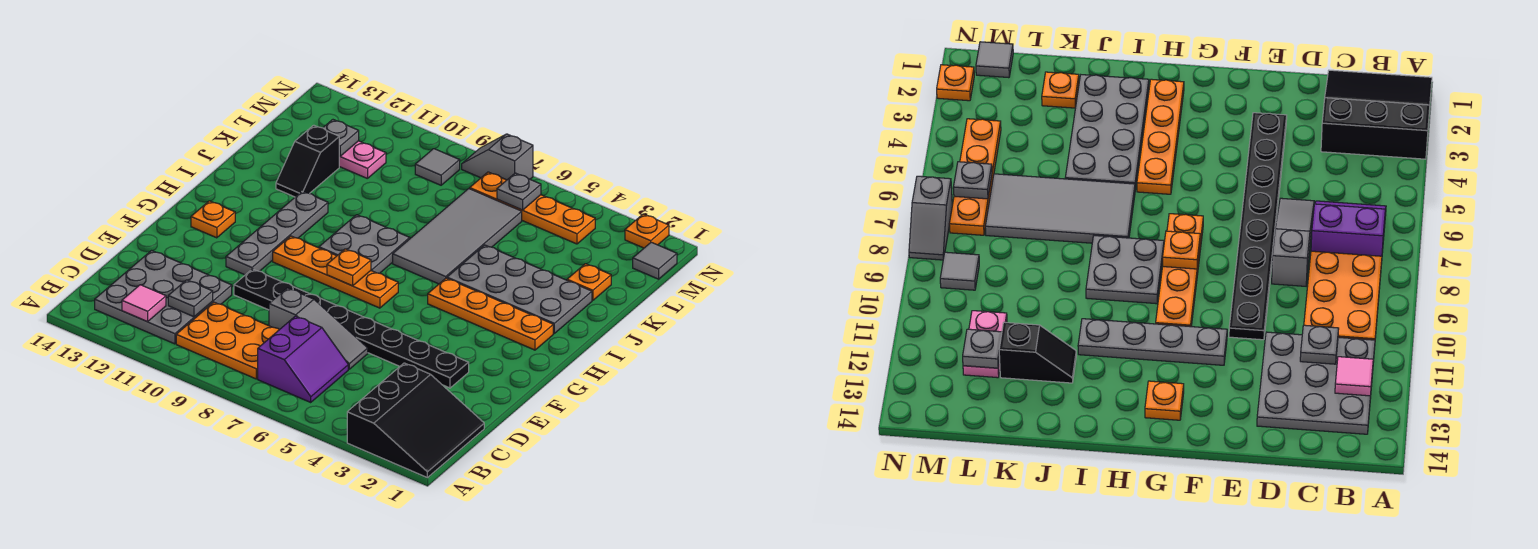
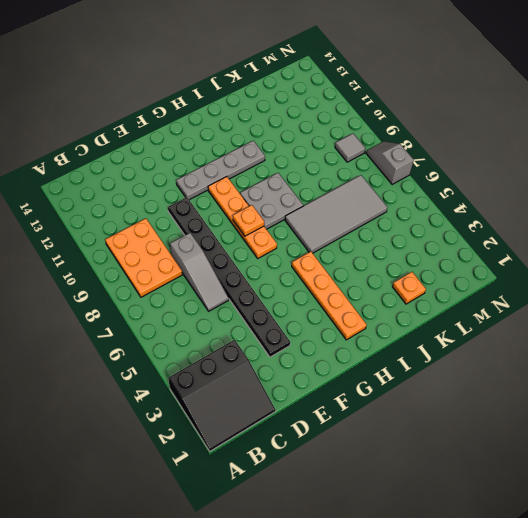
none -> purple 2x2 slope [258,316,348,402]
none -> grey 3x3 plate [95,251,232,344]
none -> orange 1x1 plate [191,201,235,238]

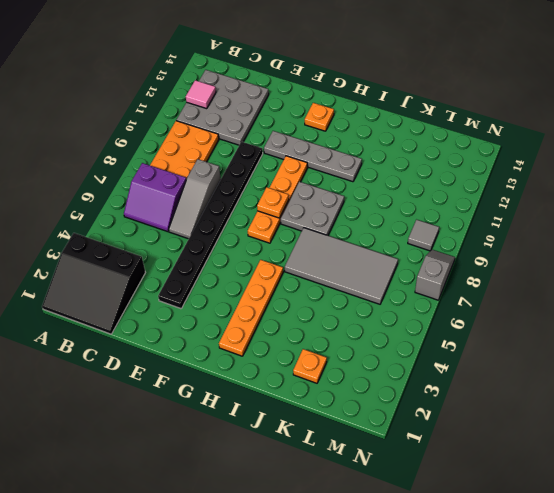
none -> grey 2x4 plate [447,245,592,333]
none -> black 1x2 slope [276,125,339,197]
none -> pink 1x2 plate [339,141,386,179]

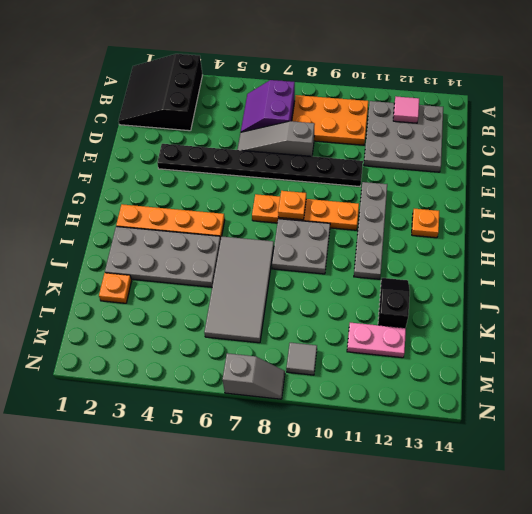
none -> grey 1x1 tile [633,242,677,279]
none -> orange 1x4 plate [470,172,595,244]
none -> orange 1x1 plate [625,214,669,248]

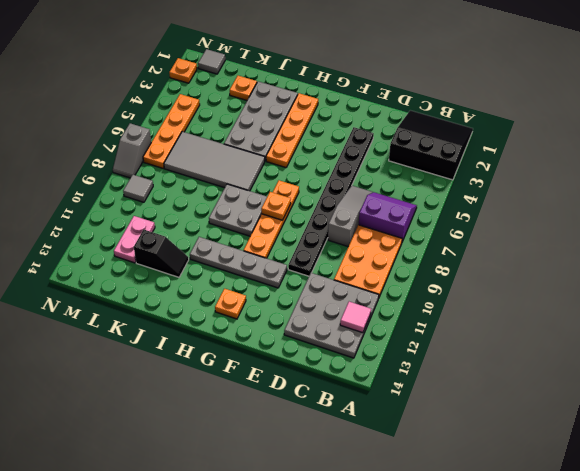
none -> grey 1x1 plate [168,280,213,317]
none -> grey 1x1 plate [323,120,359,156]
none -> grey 1x1 plate [497,173,541,210]

